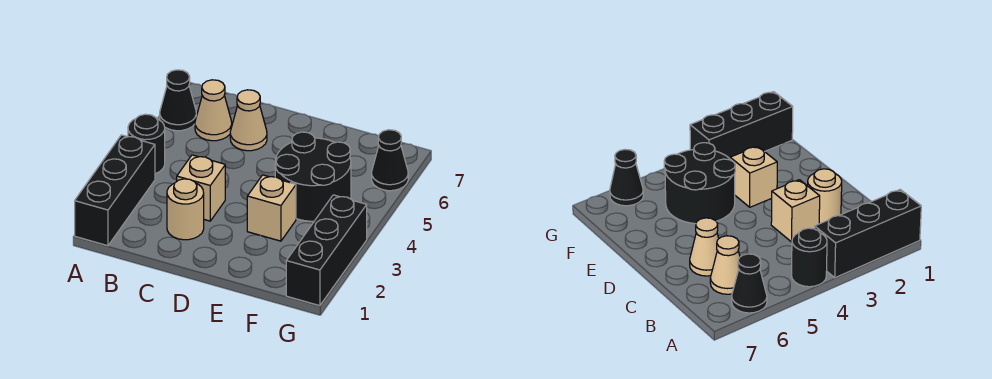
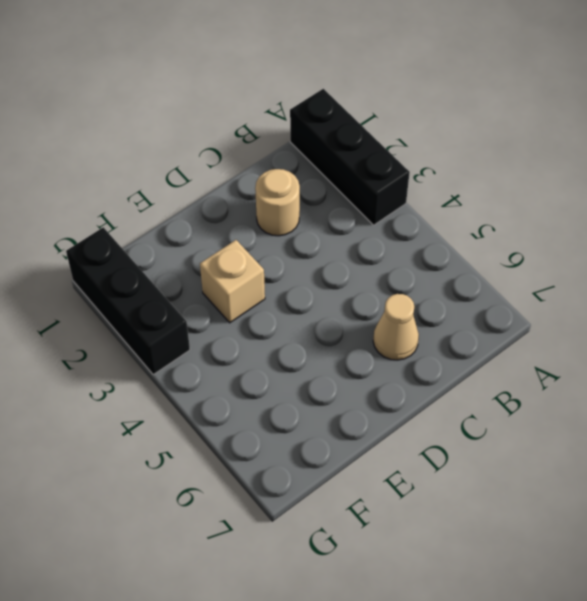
none -> black 1x1 round brick [128,114,165,174]
none -> black 1x1 cone [160,70,196,131]

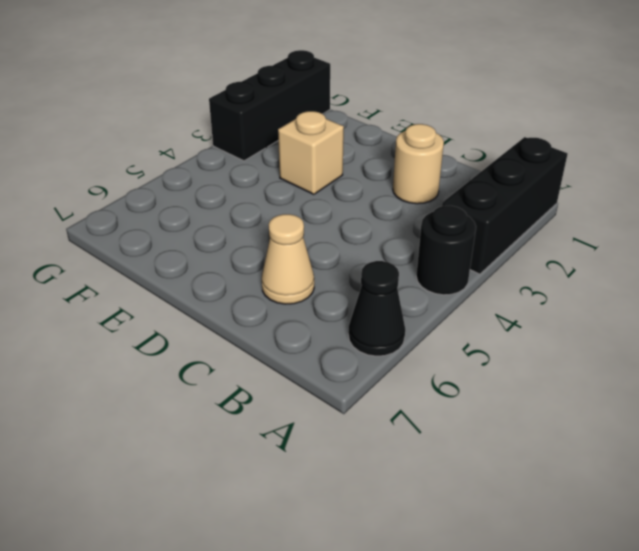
none -> tan 1x1 cone [195,80,232,141]
none -> tan 1x1 brick [177,155,225,221]

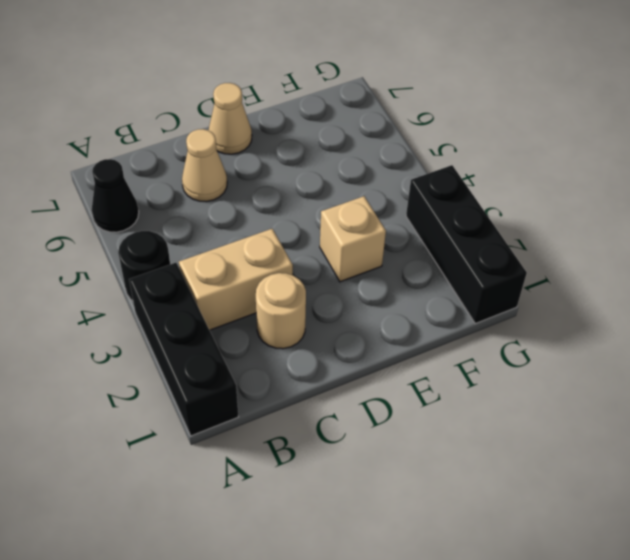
tan 1x2 brick [179,229,293,330] -> tan 1x1 brick [177,155,225,221]
tan 1x1 cone [209,83,252,154] -> tan 1x1 cone moved to [195,80,232,141]
none -> black 2x2 round brick [275,132,351,221]
none -> black 1x1 cone [372,130,408,191]

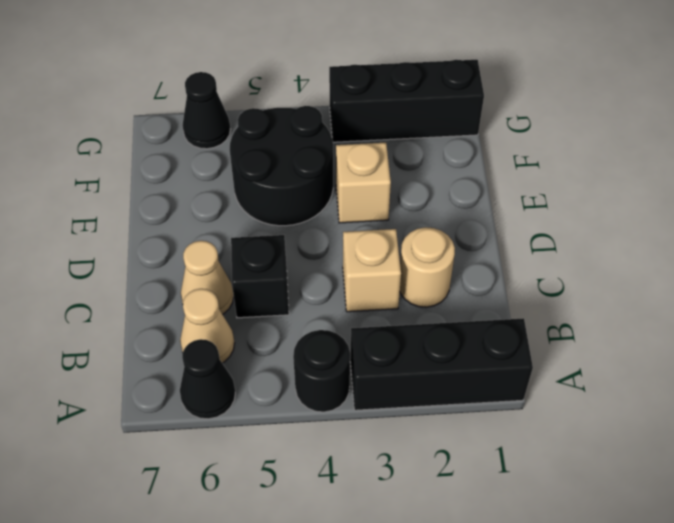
black 1x1 brick [231,235,289,318] -> none

